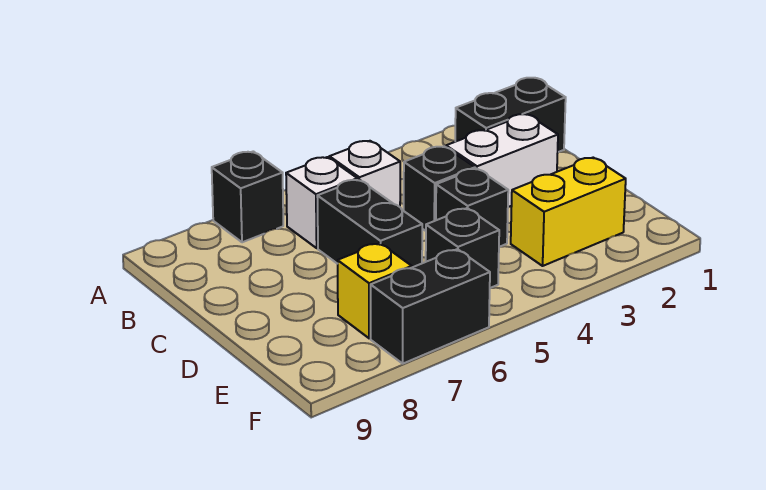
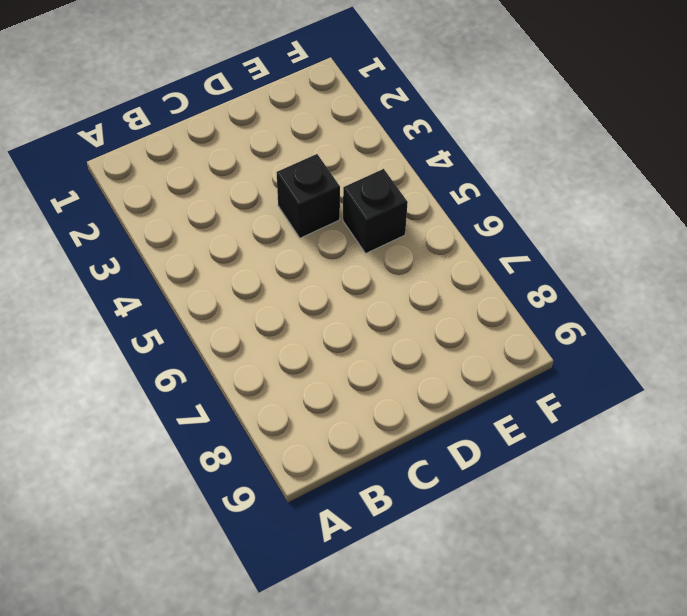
none -> black 1x1 brick [212,151,283,242]
none -> black 1x2 brick [455,78,566,152]
none -> white 1x1 brick [329,141,400,207]

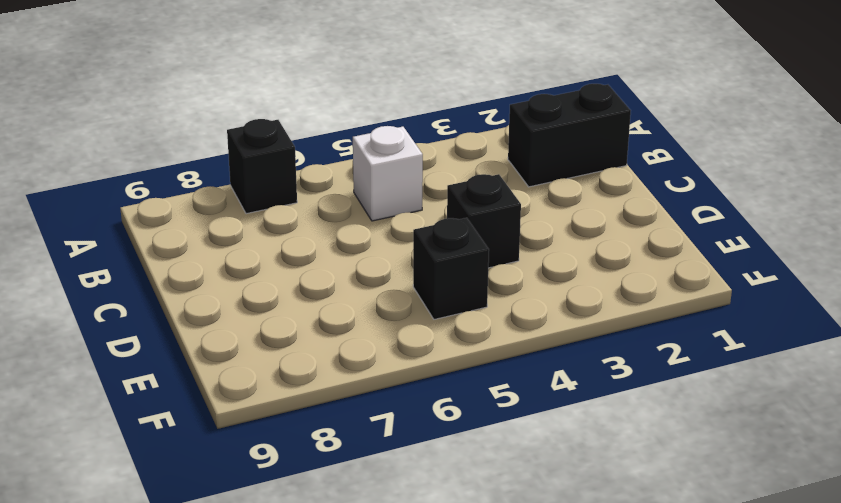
none -> white 1x1 brick [286,157,357,248]
none -> white 1x2 brick [446,114,558,207]
none -> black 1x1 brick [404,146,475,231]

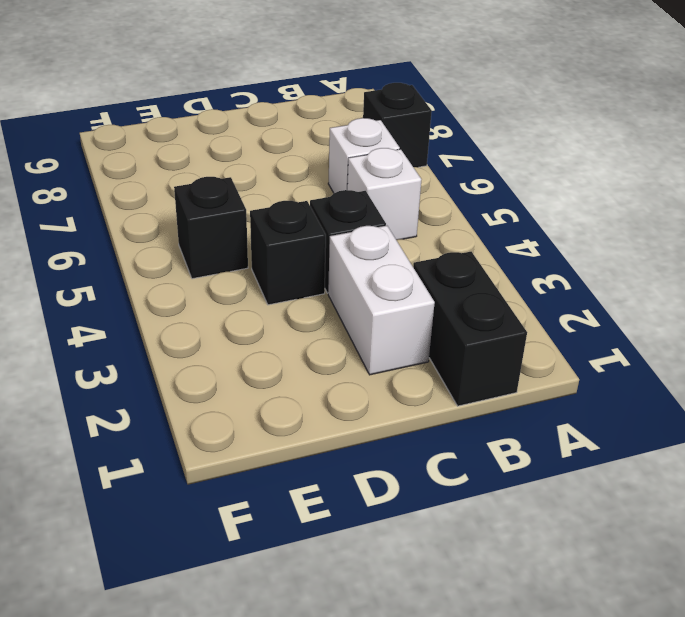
none -> black 1x2 brick [317,179,422,267]
none -> yellow 1x2 brick [511,158,626,266]
none -> yellow 1x1 brick [338,243,412,338]

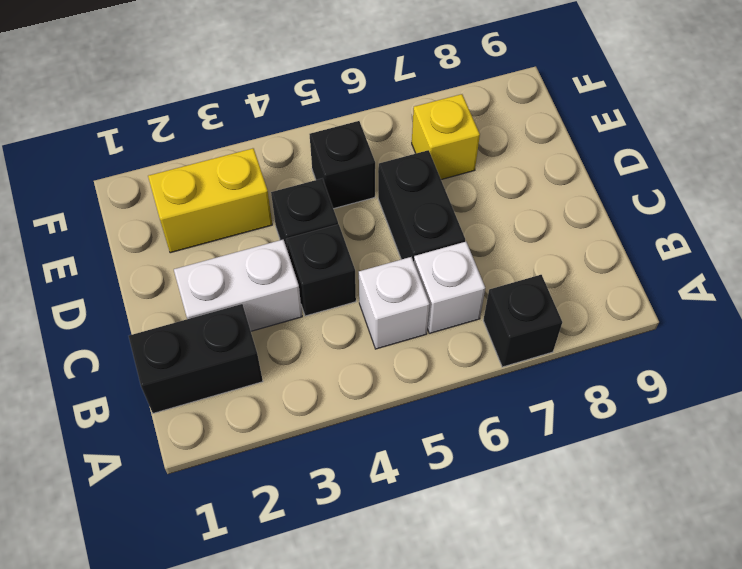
none -> black 1x2 brick [371,249,490,364]

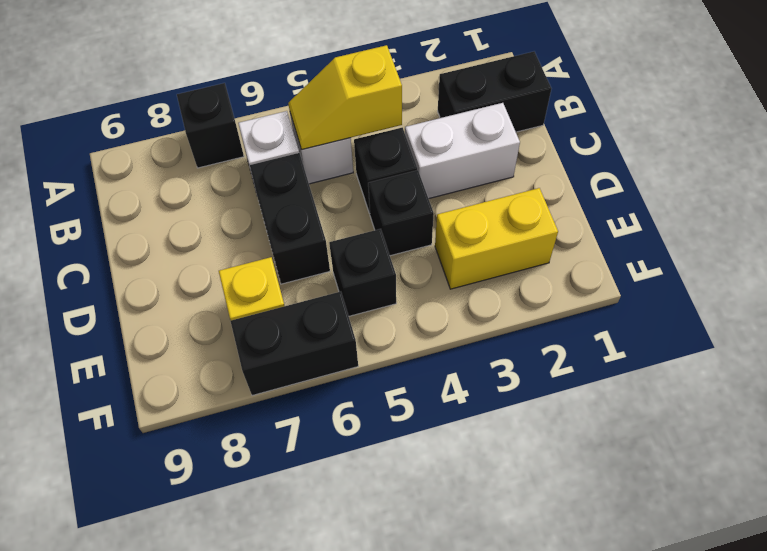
yellow 1x2 slope [288,45,402,150] -> none

